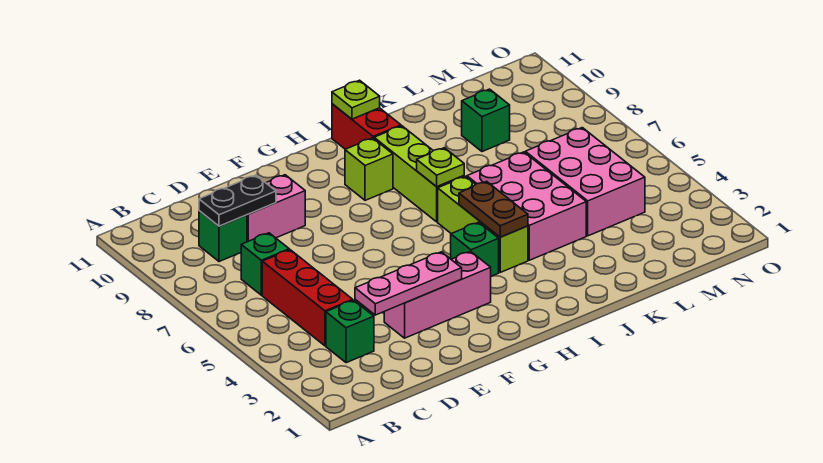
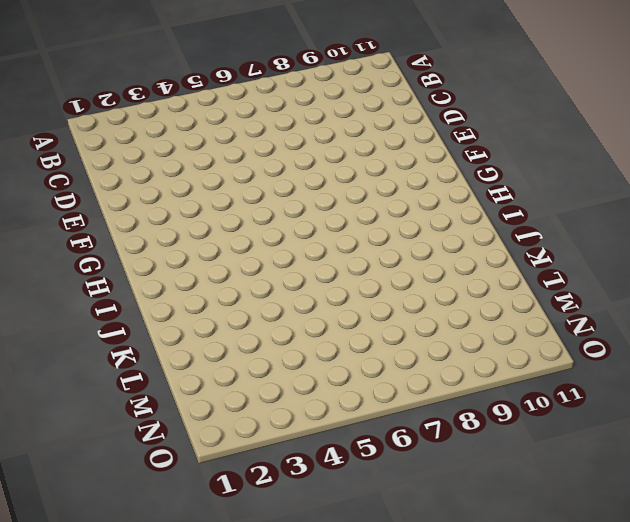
none -> green 1x1 brick [326,300,374,363]
none -> red 1x3 brick [262,250,353,346]
none -> green 1x1 brick [241,233,289,295]

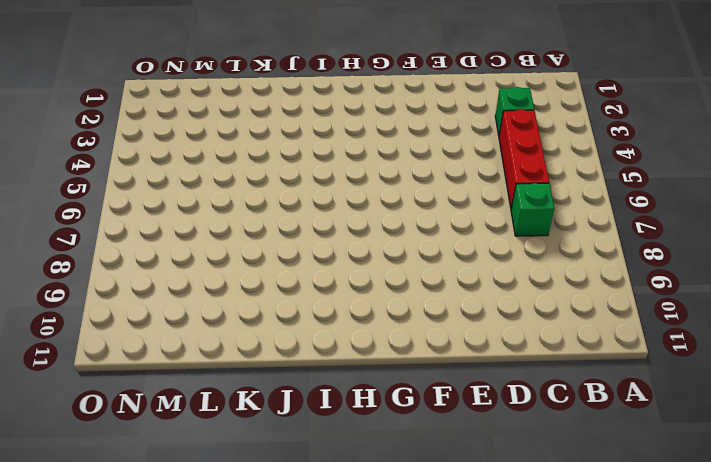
none -> green 1x1 brick [199,211,247,262]
none -> pink 1x2 brick [247,175,305,242]
none -> pink 1x3 brick [384,251,491,338]

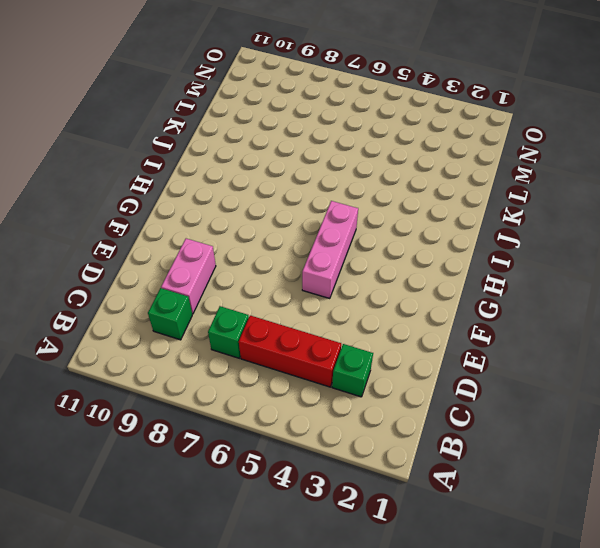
pink 1x3 brick [302,201,358,299] -> pink 1x3 brick moved to [384,251,491,338]
none -> green 1x1 brick [451,222,499,276]
none -> lime 1x1 brick [345,138,393,200]
none -> lime 1x3 brick [438,176,528,272]

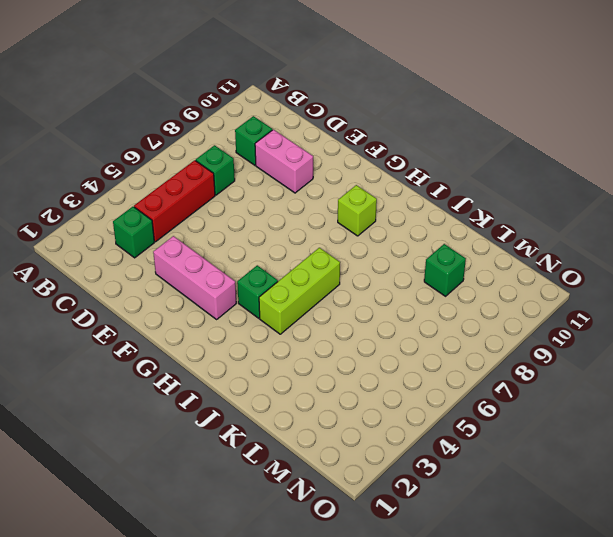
none -> lime 1x3 brick [374,126,464,222]
none -> red 1x2 brick [332,104,401,149]
none -> pink 2x3 brick [467,152,586,260]

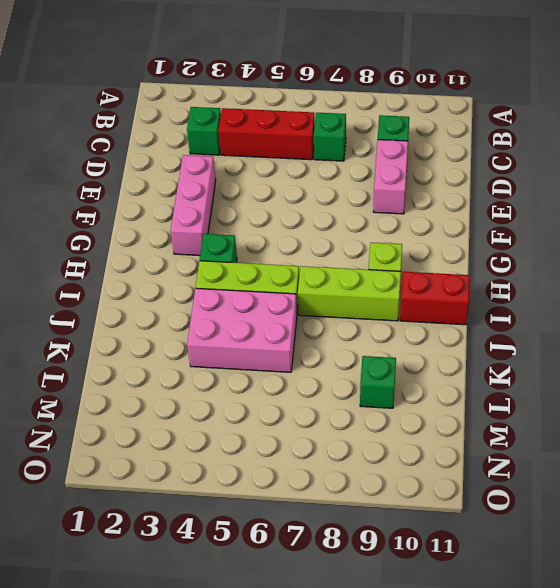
none -> pink 2x3 brick [525,128,645,236]
none -> black 1x2 plate [199,175,276,226]
none -> pink 1x3 plate [355,252,462,315]

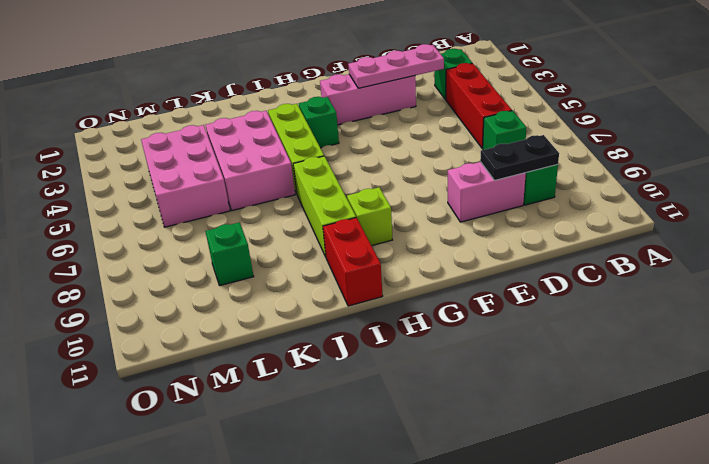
none -> brown 1x2 plate [459,181,528,237]
none -> lime 1x1 plate [417,148,464,187]
none -> lime 1x1 plate [332,80,380,119]

